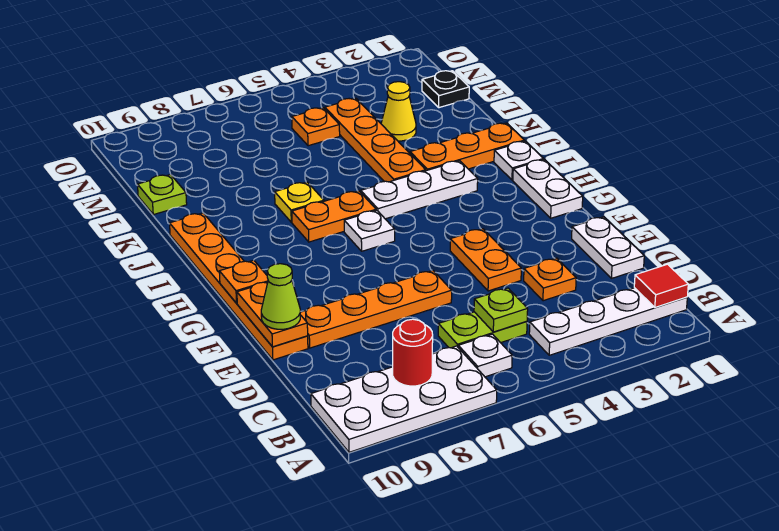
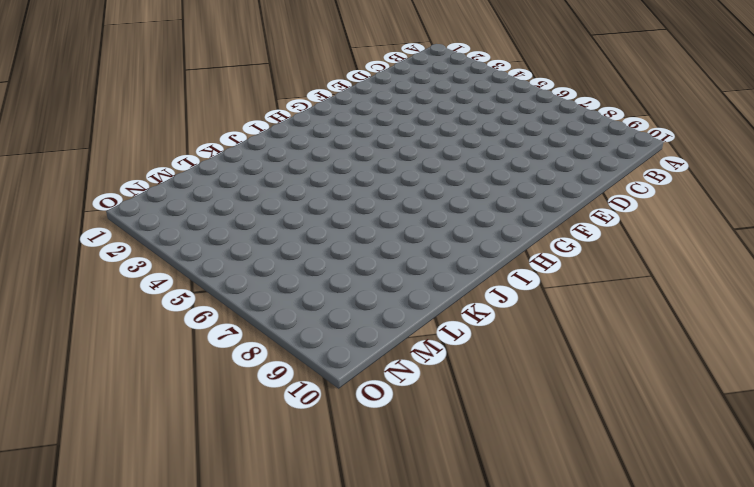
none -> white 2x4 plate [311,346,497,452]
none -> white 1x4 plate [529,288,687,355]
none -> white 1x1 plate [458,334,512,377]

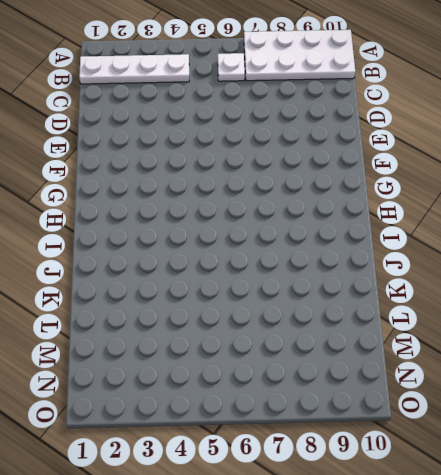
none -> lime 1x2 plate [438,312,527,348]
none -> white 1x2 plate [572,217,644,278]
none -> orange 1x1 plate [524,258,576,301]

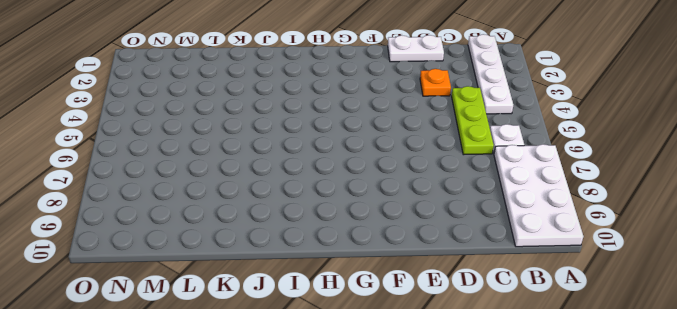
lime 1x3 plate [452,86,494,155] -> lime 1x2 plate [438,312,527,348]
none -> orange 1x2 plate [450,229,521,291]
none -> orange 1x4 plate [300,271,452,348]
none -> orange 1x6 plate [170,213,308,360]

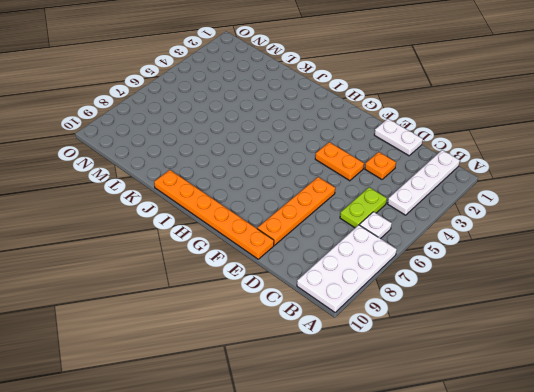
none -> white 1x2 plate [513,160,583,218]
none -> white 1x1 plate [344,210,395,251]
none -> white 1x1 plate [494,141,544,180]

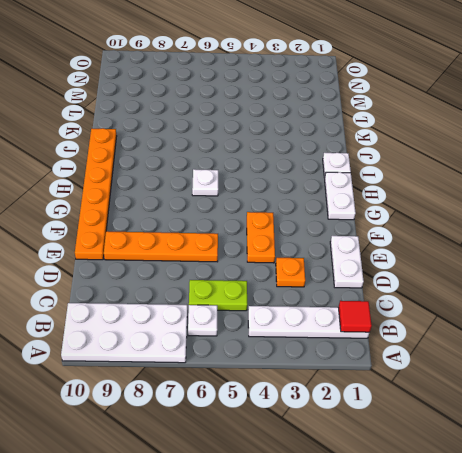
none -> white 1x3 plate [361,161,478,219]
none -> orange 1x2 plate [292,191,376,242]
none -> orange 1x3 plate [410,123,524,171]

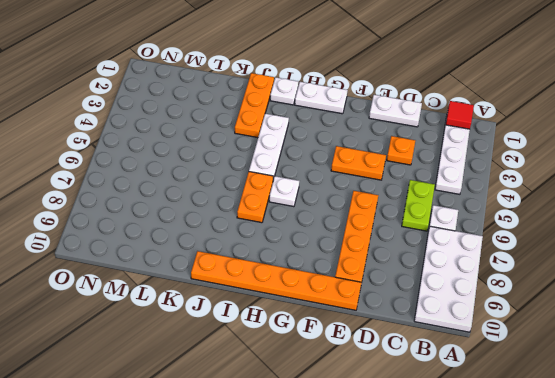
none -> orange 1x4 plate [325,98,426,182]
none -> yellow 1x1 plate [275,182,324,222]
none -> yellow 1x1 cone [381,82,416,141]

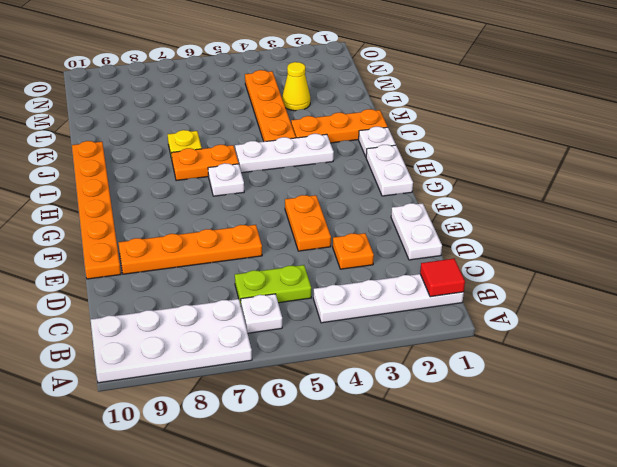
none -> lime 1x1 plate [137,175,187,215]
none -> black 1x1 plate [422,71,469,108]
none -> orange 1x1 plate [292,108,340,146]

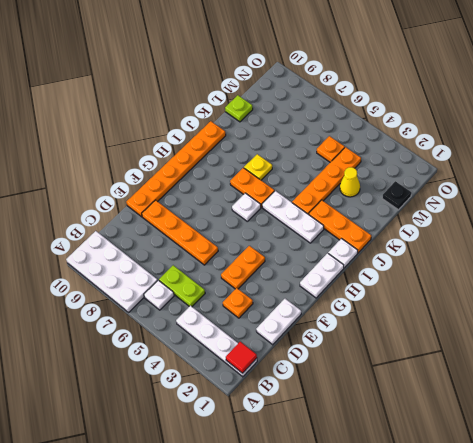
none -> red 1x1 round brick [393,319,433,386]
none -> lime 1x1 plate [474,288,528,332]
none -> orange 1x2 plate [237,282,308,347]

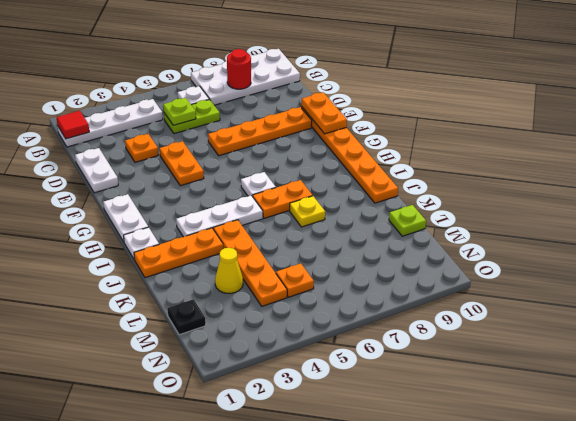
none -> orange 1x1 plate [219,260,268,303]
none -> lime 1x1 cone [261,264,300,329]

